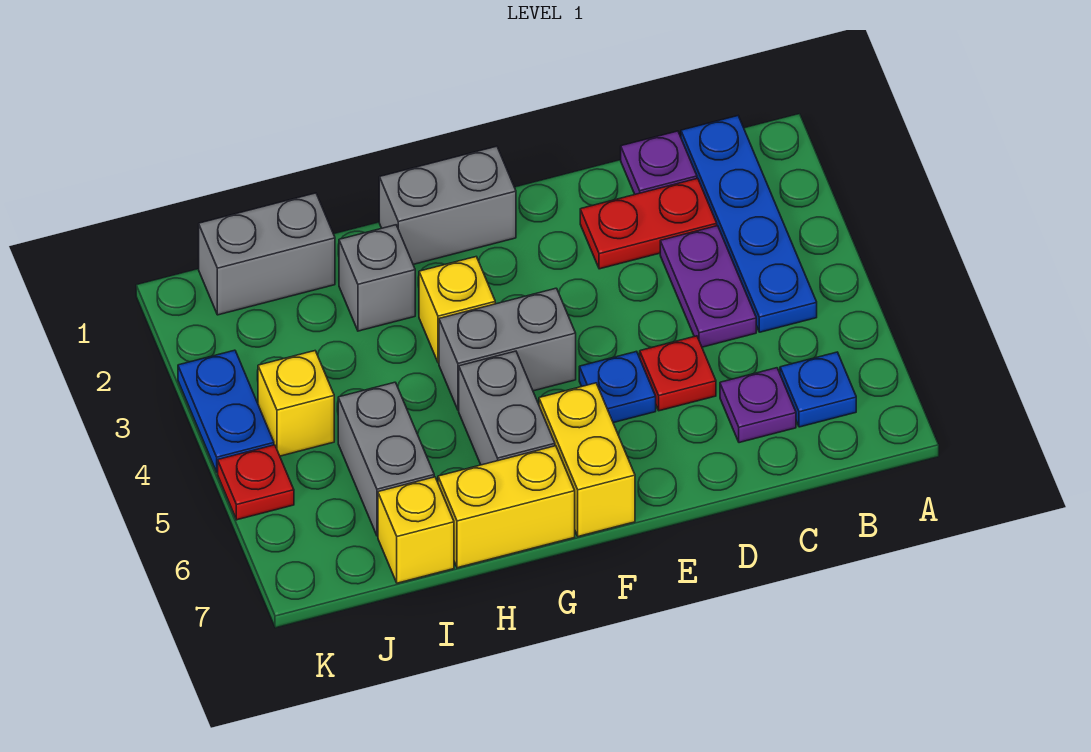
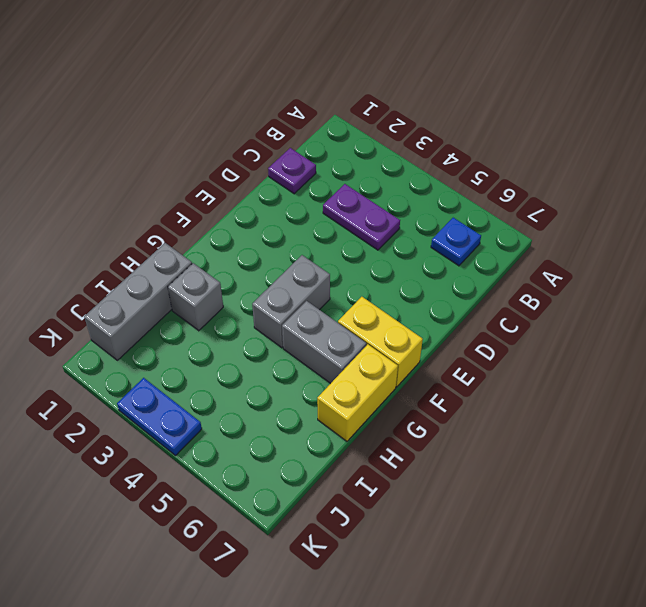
grey 1x3 brick [84,243,192,360] -> grey 1x2 brick [199,193,335,315]
none -> blue 1x4 plate [681,116,817,332]
none -> red 1x2 plate [580,178,717,269]
none -> purple 1x1 plate [720,368,796,443]

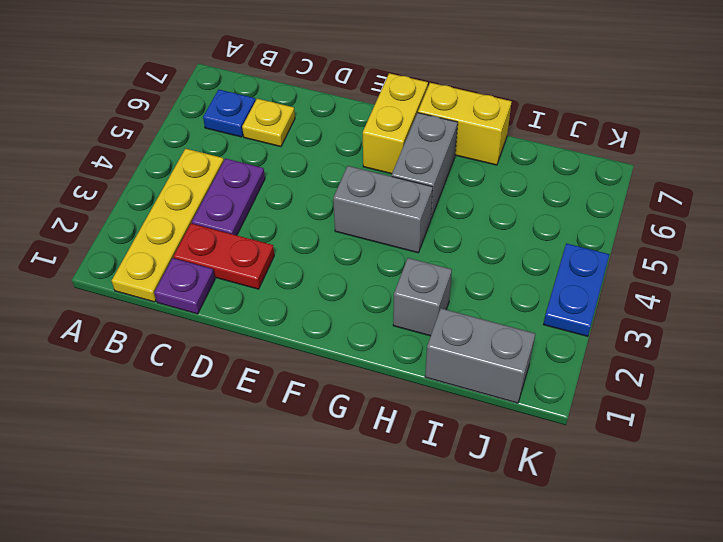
yellow 1x4 plate [112,149,224,302] -> blue 1x4 plate [681,116,817,332]
yellow 1x1 plate [242,99,295,147] -> purple 1x1 plate [720,368,796,443]
none -> red 1x1 plate [640,336,716,411]
none -> blue 1x1 plate [579,351,656,423]
none -> grey 1x2 brick [379,146,516,264]

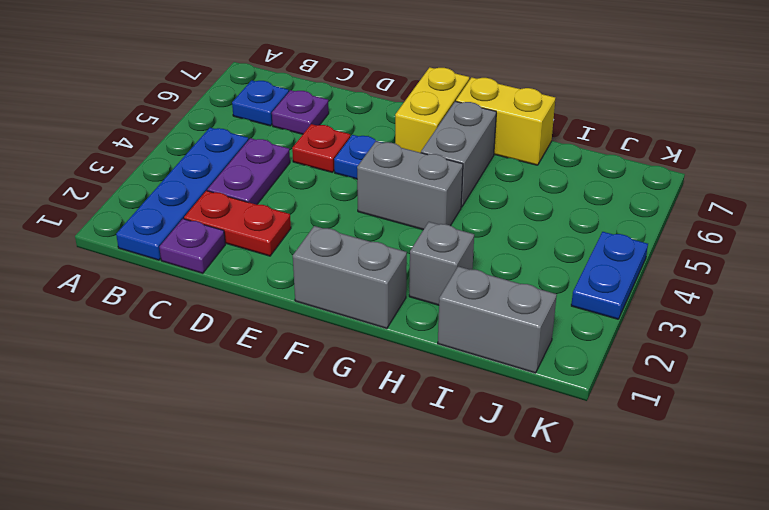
none -> yellow 1x1 brick [419,257,495,363]
none -> grey 1x2 brick [338,382,434,536]
none -> yellow 1x1 brick [378,477,454,583]

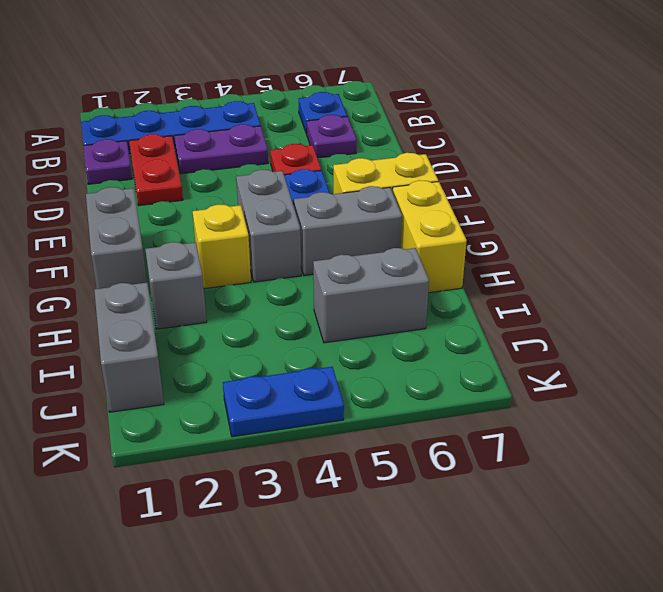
none -> yellow 1x1 brick [378,477,454,583]
none -> yellow 1x1 brick [258,351,334,456]
none -> red 1x1 plate [218,445,294,520]

